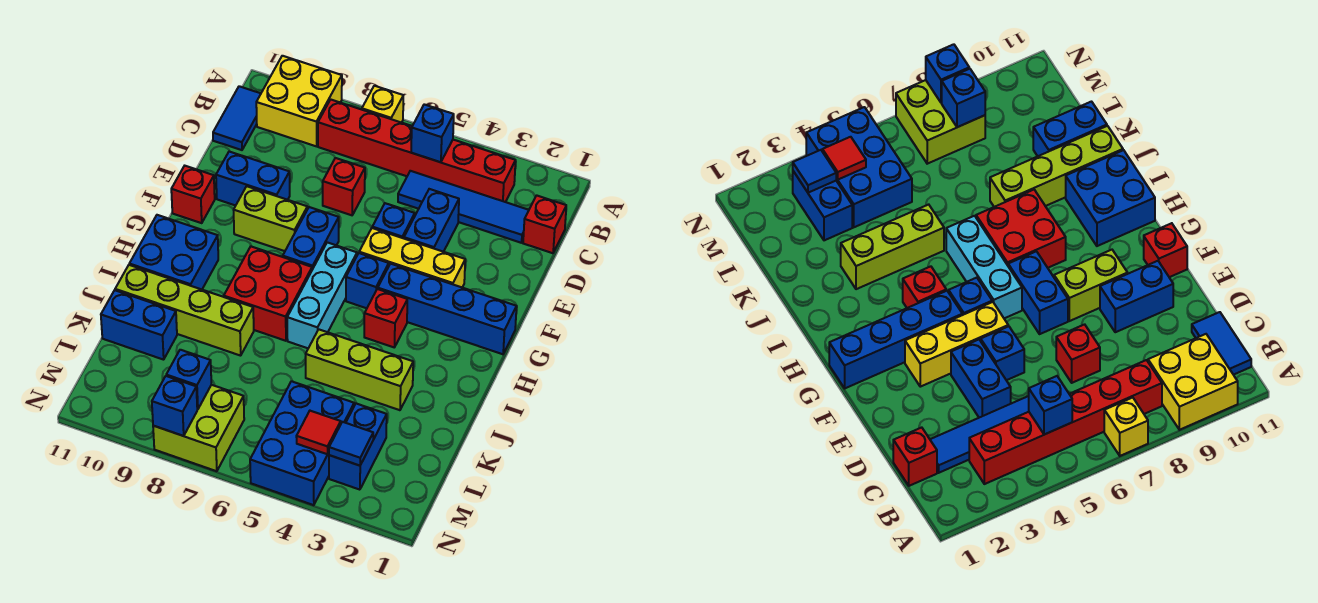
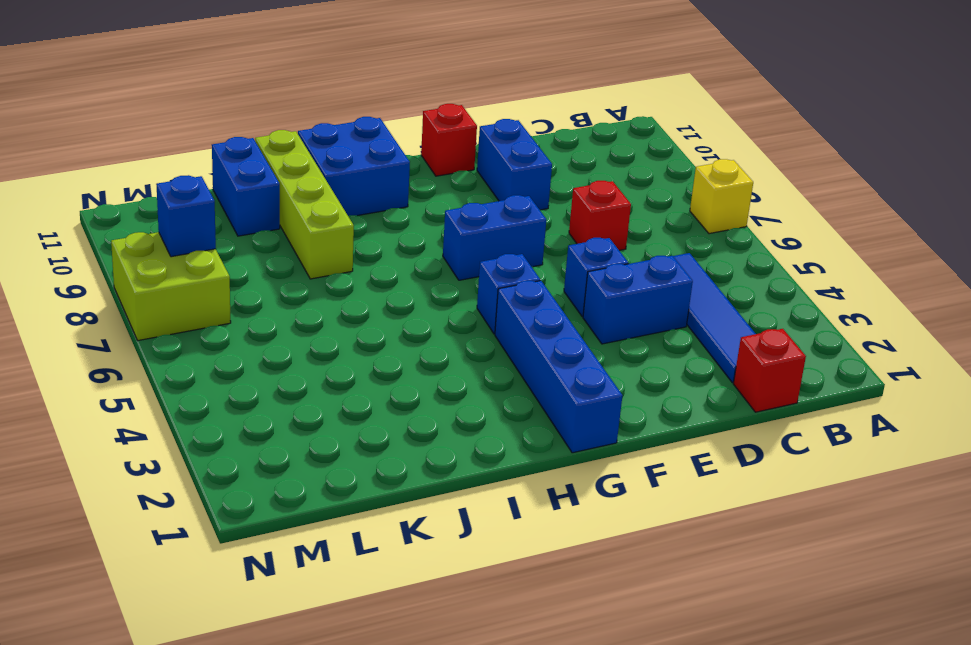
none -> yellow 2x2 brick [256,56,342,146]
none -> red 1x6 brick [318,99,516,202]
none -> blue 1x2 tile [213,86,261,150]
none -> yellow 1x3 brick [359,228,465,287]

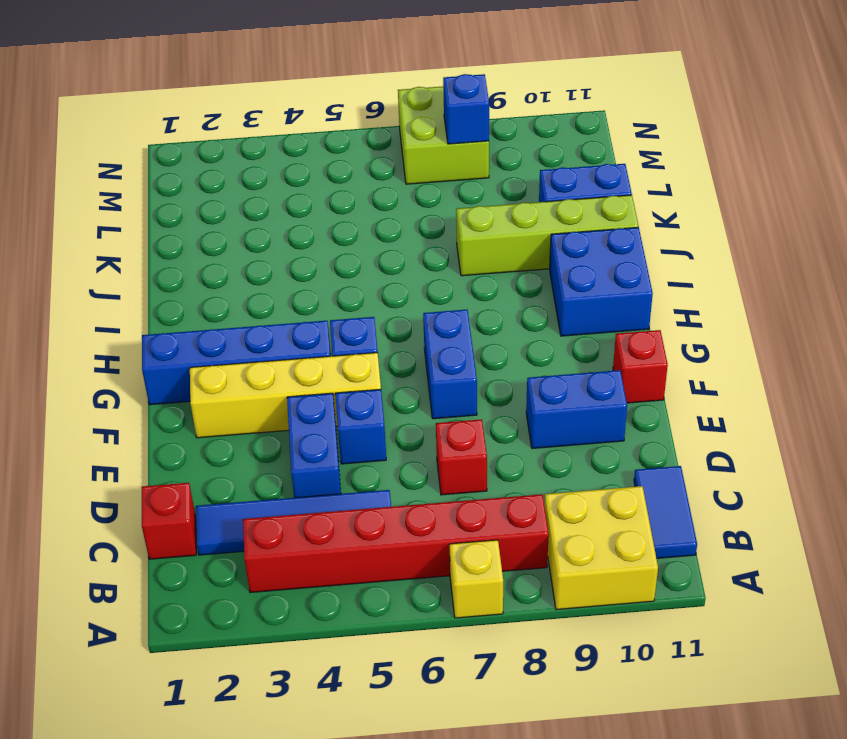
yellow 1x4 brick [190,353,381,438] -> yellow 1x3 brick [359,228,465,287]
none -> lime 1x2 brick [234,186,307,251]
none -> cyan 1x3 brick [287,242,357,348]
none -> red 1x1 brick [364,289,407,347]
none -> red 2x2 brick [224,246,312,341]

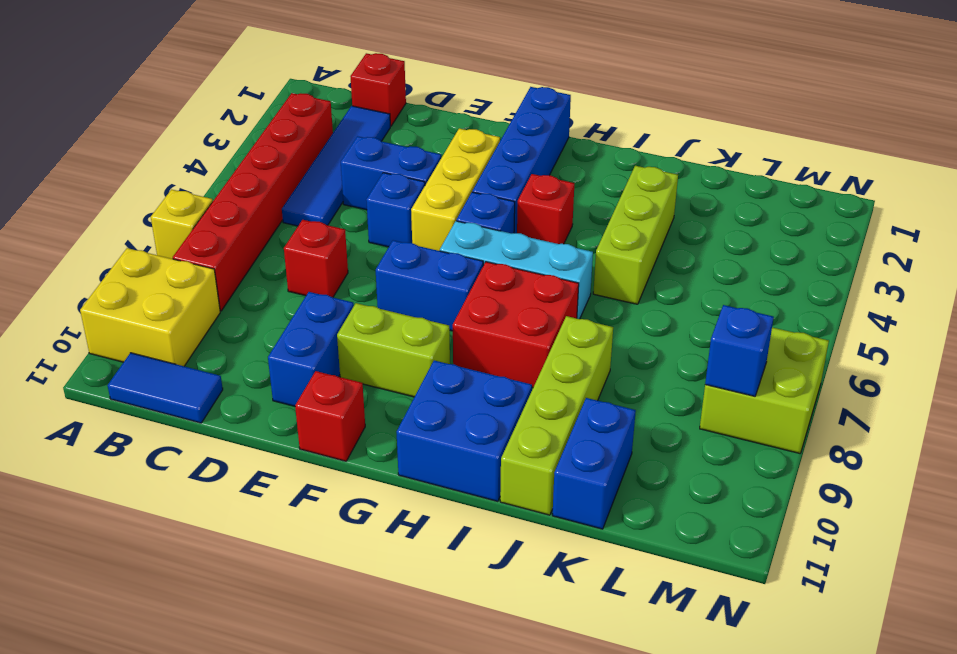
lime 1x2 brick [337,303,450,397] -> lime 1x2 brick turned to [234,186,307,251]
none -> blue 1x2 brick [329,404,387,490]
none -> blue 2x3 brick [250,381,354,505]
none -> blue 1x1 brick [411,104,454,162]
none -> blue 1x1 tile [329,422,373,466]

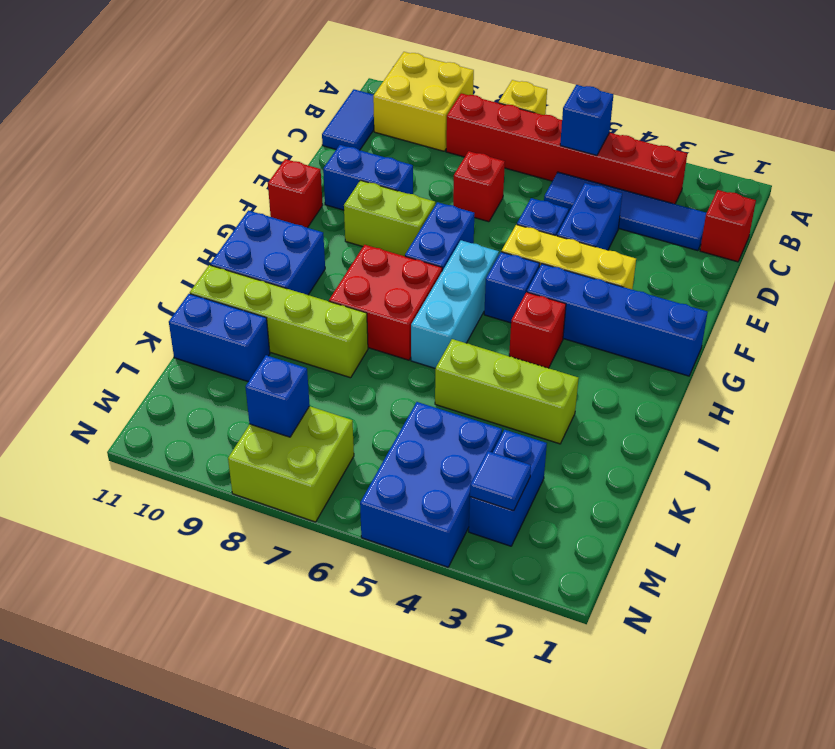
none -> red 1x1 tile [296,411,341,454]
none -> blue 1x1 brick [152,376,197,436]

